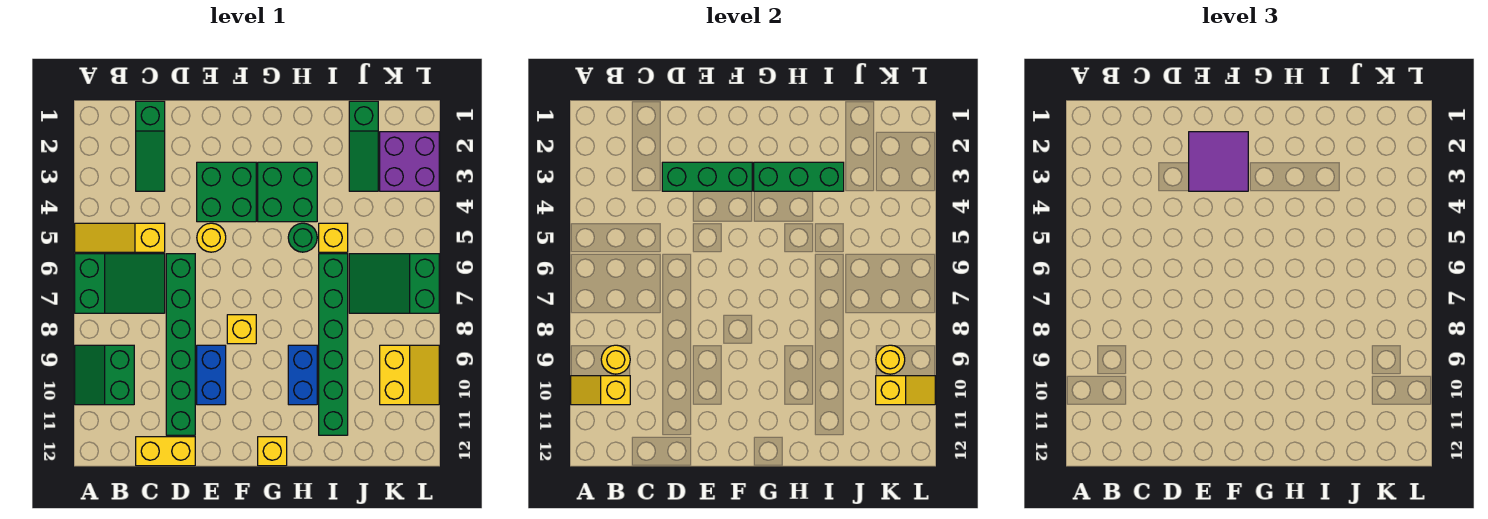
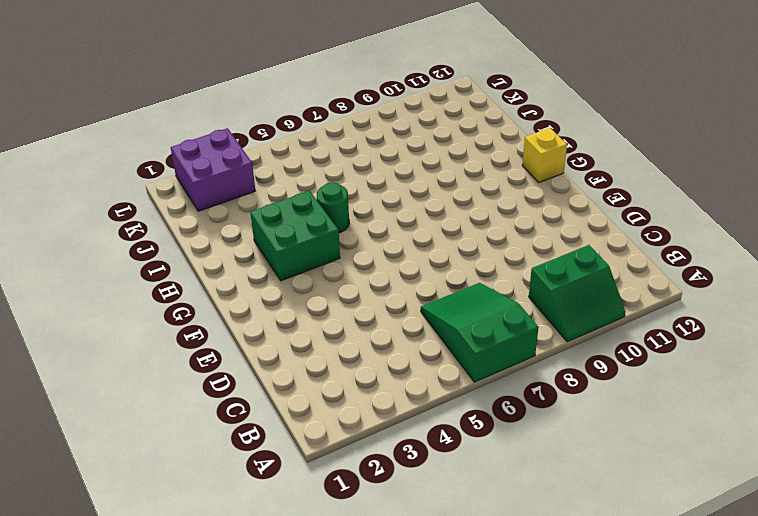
none -> yellow 1x3 slope [75,223,165,252]
none -> green 1x3 slope [136,101,165,191]
none -> yellow 1x2 brick [136,437,195,466]

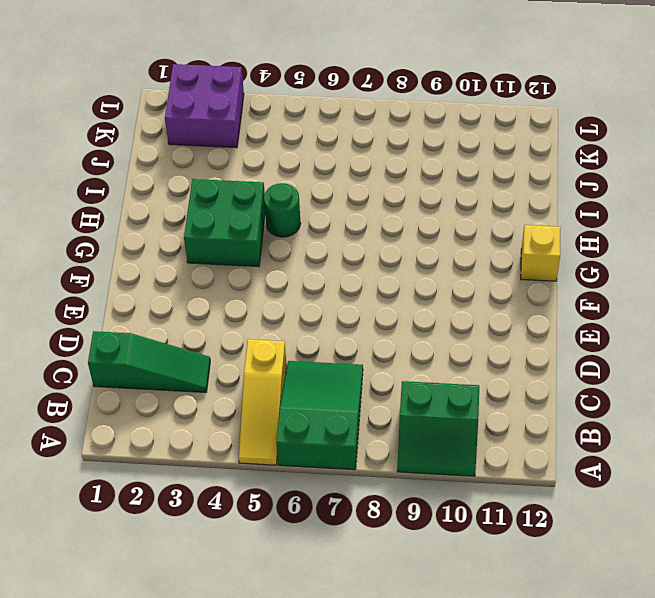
none -> yellow 1x2 brick [136,437,195,466]
none -> green 1x6 brick [166,254,195,435]
none -> green 2x2 brick [197,162,256,222]

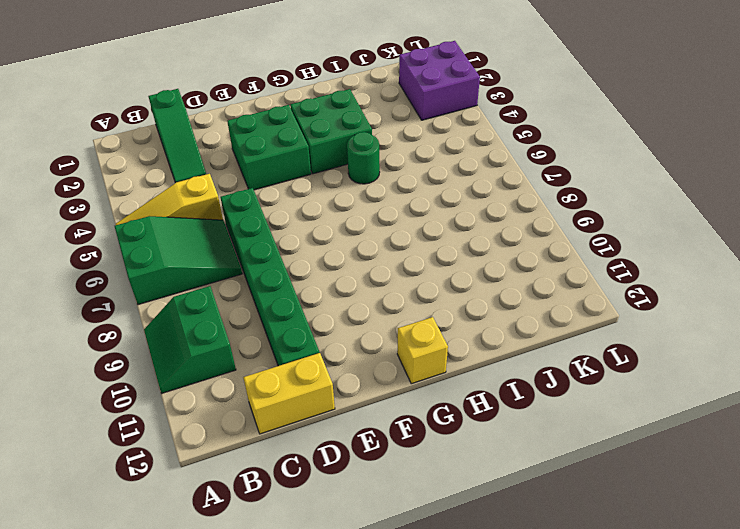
none -> yellow 1x1 round brick [197,223,226,252]
none -> blue 1x2 brick [197,345,226,405]
none -> yellow 1x1 brick [227,315,256,344]

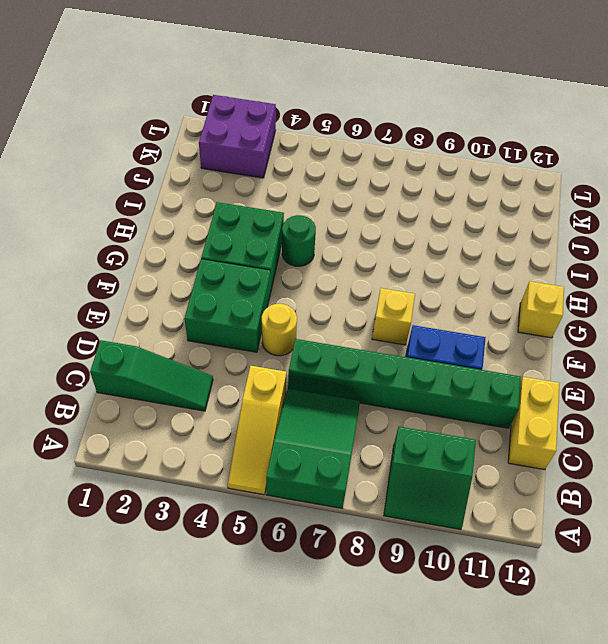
none -> blue 1x2 brick [288,345,317,405]
none -> yellow 1x1 brick [319,223,348,252]
none -> green 1x6 brick [319,254,348,435]

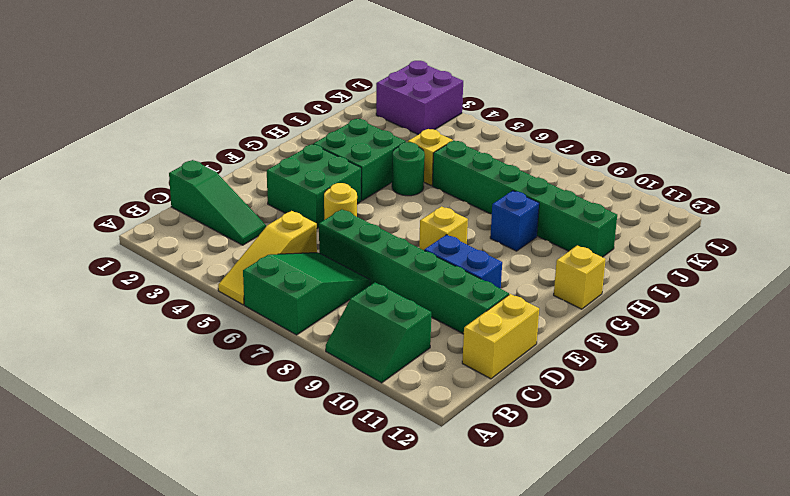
blue 1x1 brick [490,191,539,251] -> blue 1x2 brick [288,345,317,405]
none -> green 1x3 slope [349,101,378,191]
none -> green 2x3 slope [349,254,439,313]
none -> yellow 2x2 slope [380,345,439,405]

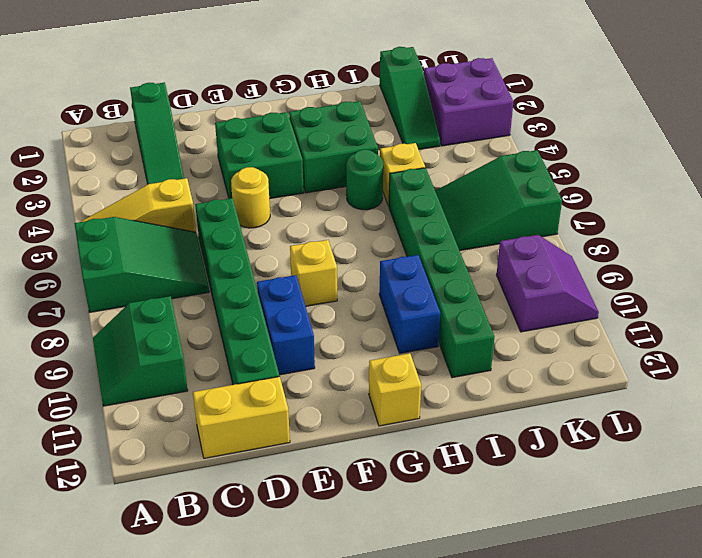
purple 2x2 slope [497,235,599,332] -> yellow 2x2 slope [380,345,439,405]
none -> yellow 1x2 slope [571,376,630,405]
none -> yellow 1x1 round brick [601,345,630,374]
none -> green 1x3 brick [662,162,752,191]

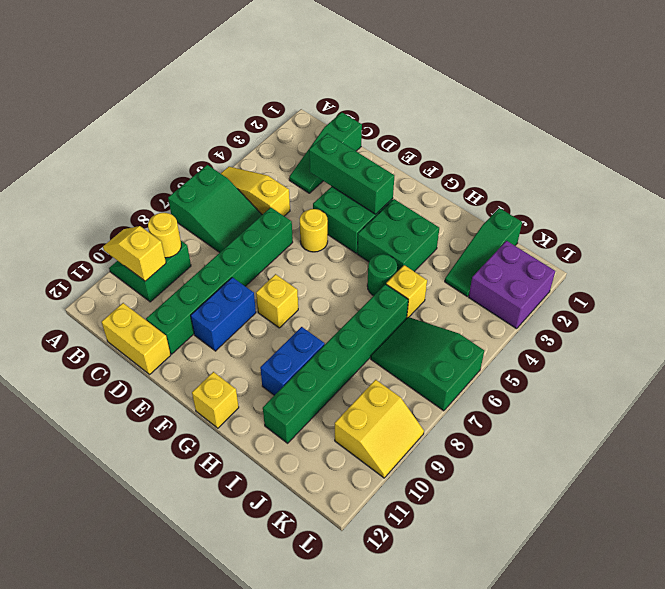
none -> green 1x3 brick [754,162,844,191]
none -> yellow 1x1 round brick [876,345,905,374]
none -> yellow 1x2 slope [876,376,935,405]

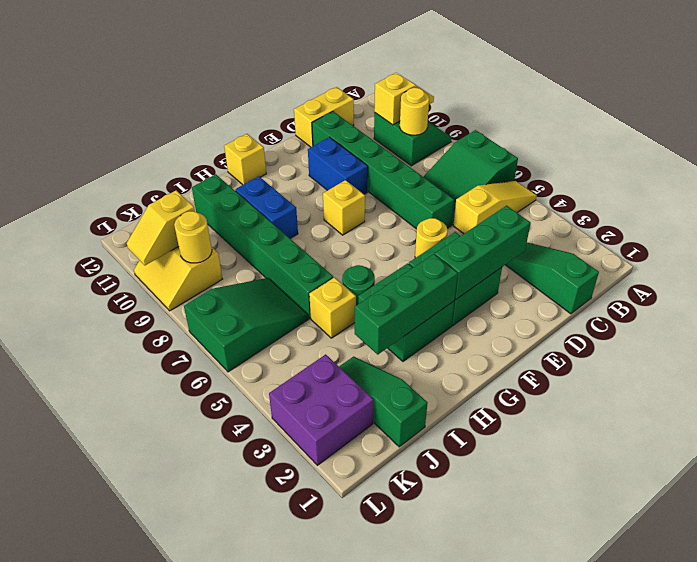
none -> purple 2x2 tile [1189,132,1248,191]

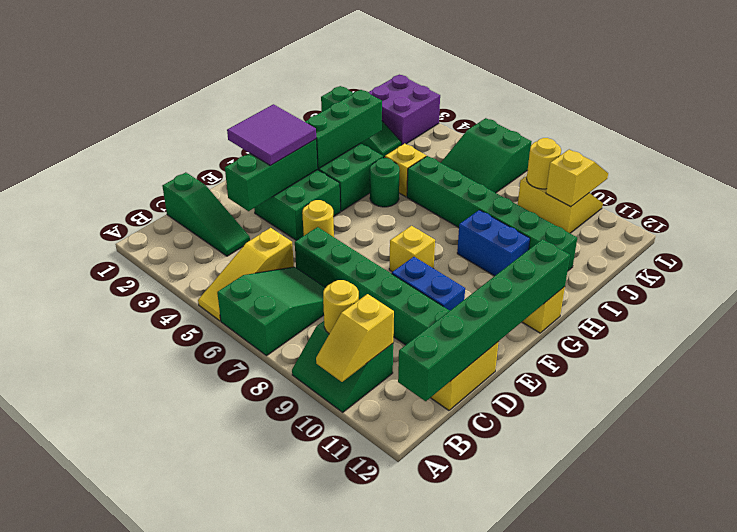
green 1x6 brick [398,239,570,401] -> none

